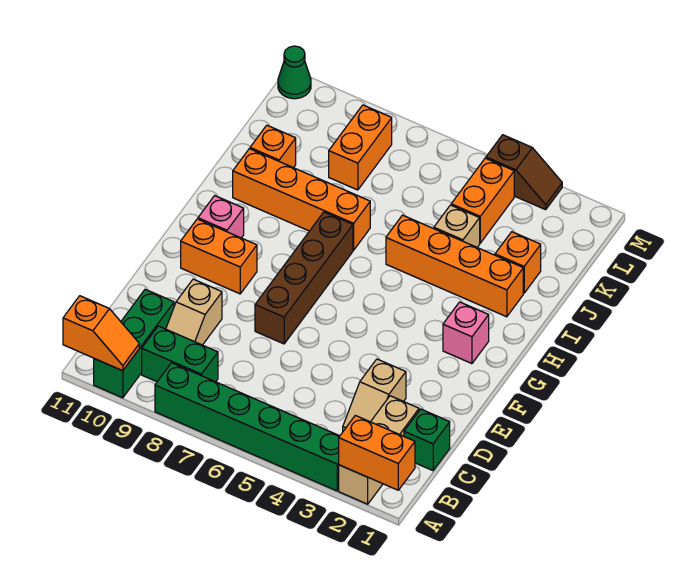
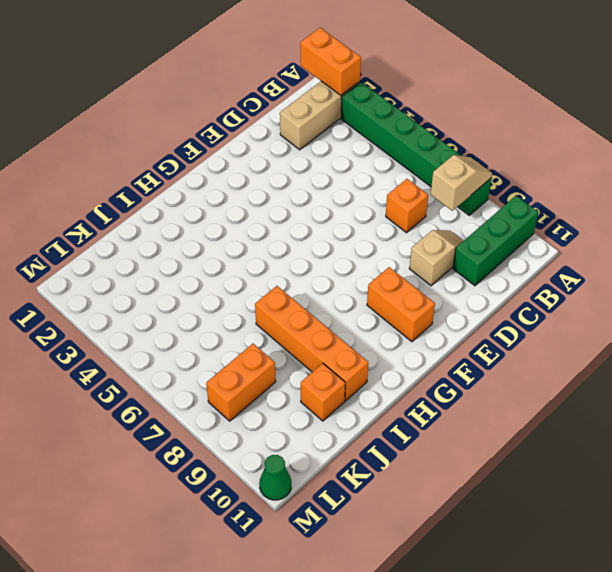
tan 1x2 slope [431,155,492,211] -> tan 1x2 slope moved to [343,359,406,431]
orange 1x1 brick [386,179,428,233] -> orange 1x1 brick moved to [495,232,541,293]
none -> green 1x2 brick [142,326,218,382]
none -> green 1x1 brick [404,409,450,471]
none -> brown 1x4 brick [255,212,353,344]

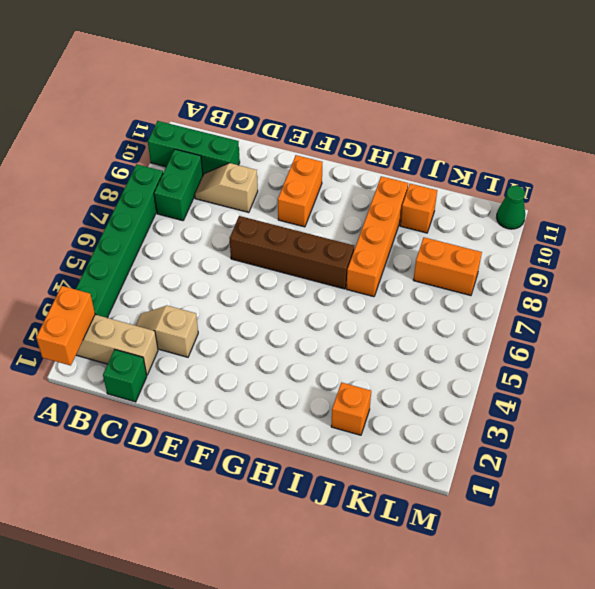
none -> pink 1x1 brick [443,302,489,364]
none -> pink 1x1 brick [198,196,244,238]
none -> orange 1x4 brick [386,215,523,317]

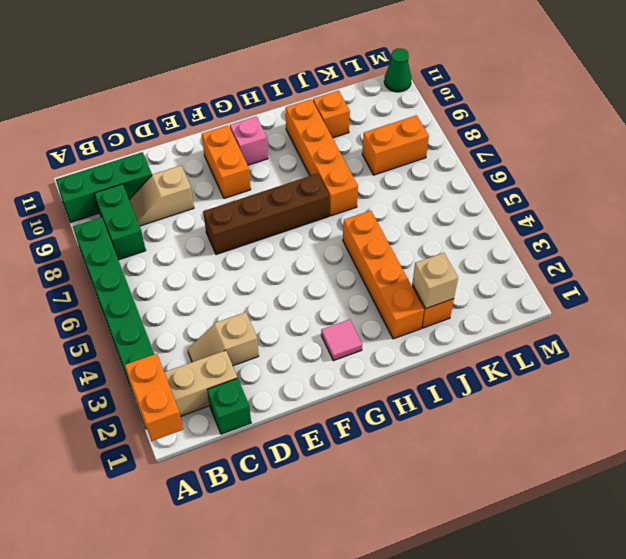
pink 1x1 tile [321,319,362,361] -> pink 1x1 brick [443,302,489,364]
tan 1x1 brick [412,253,458,309] -> tan 1x1 brick moved to [434,205,480,247]
none -> orange 1x2 brick [451,158,514,243]
none -> brown 1x2 slope [486,135,562,210]
none -> orange 1x2 slope [63,296,139,371]

